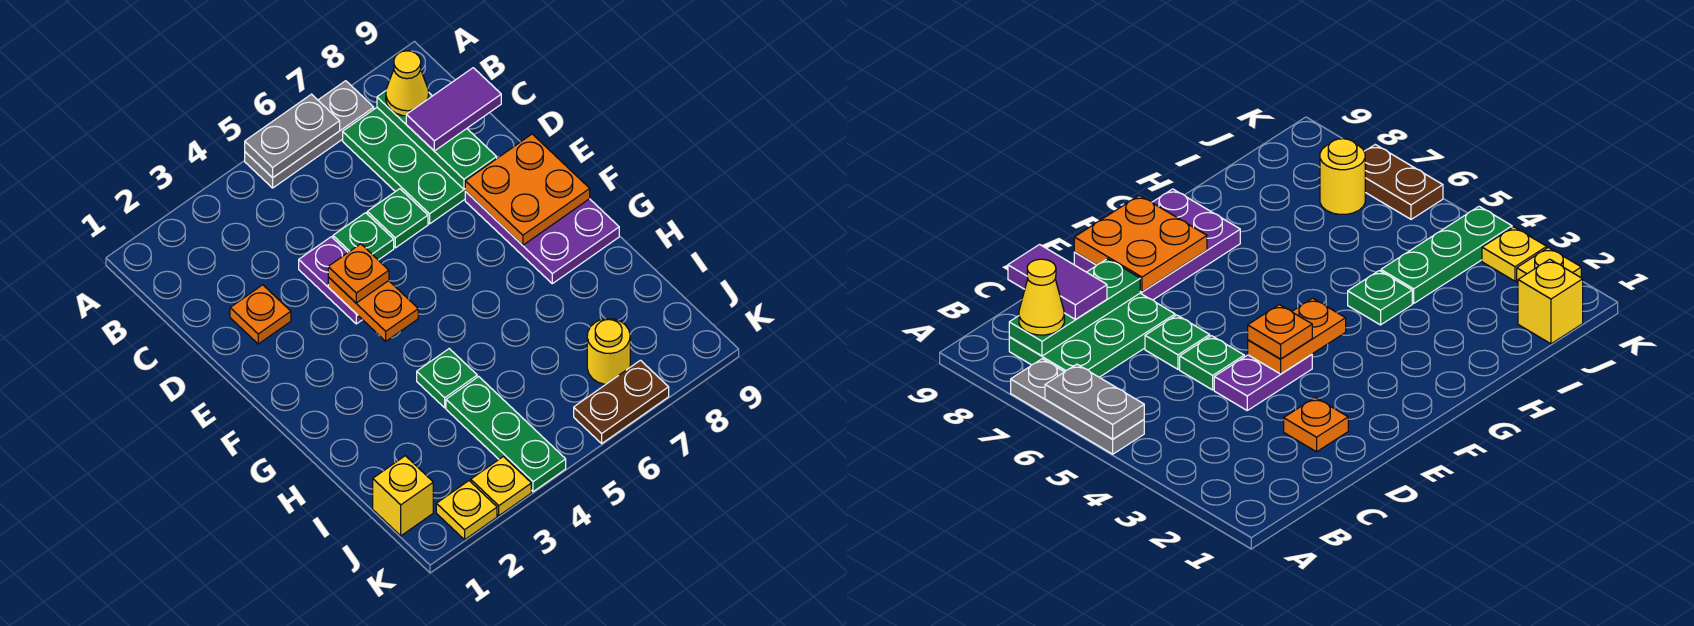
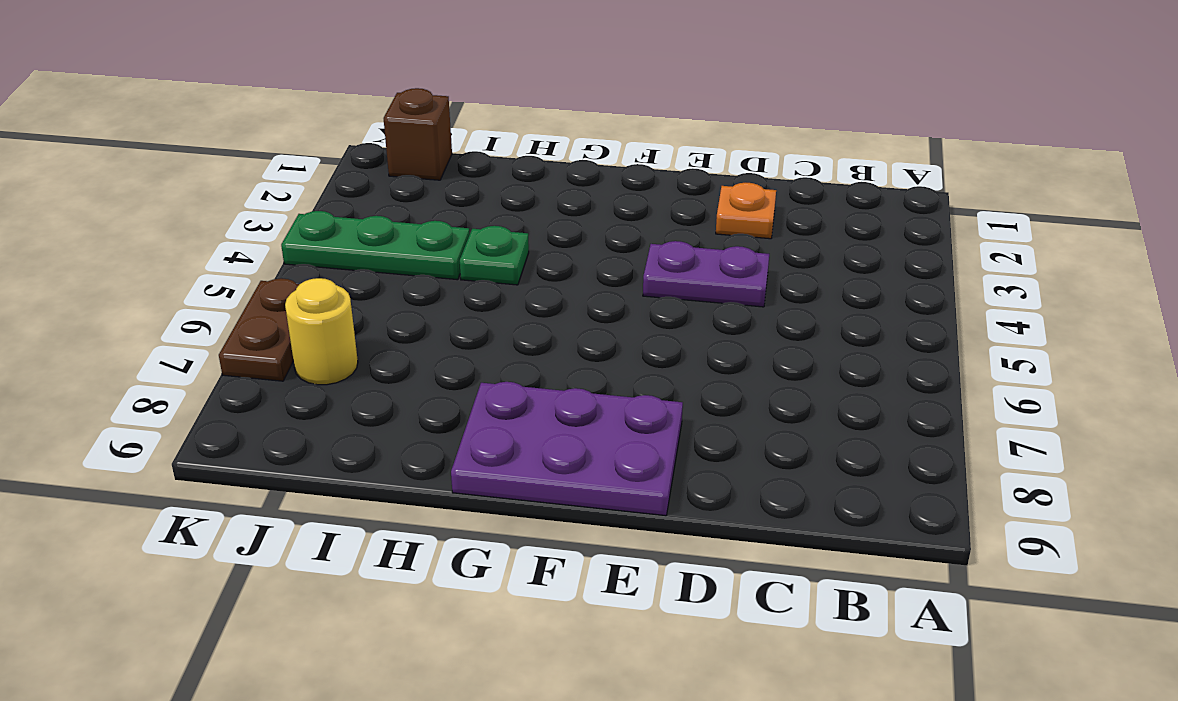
brown 1x1 brick [384,88,452,180] -> yellow 1x1 brick [373,456,433,536]
none -> grey 1x3 plate [245,81,374,188]
none -> green 2x3 plate [343,108,465,224]
none -> green 1x1 plate [333,213,394,260]

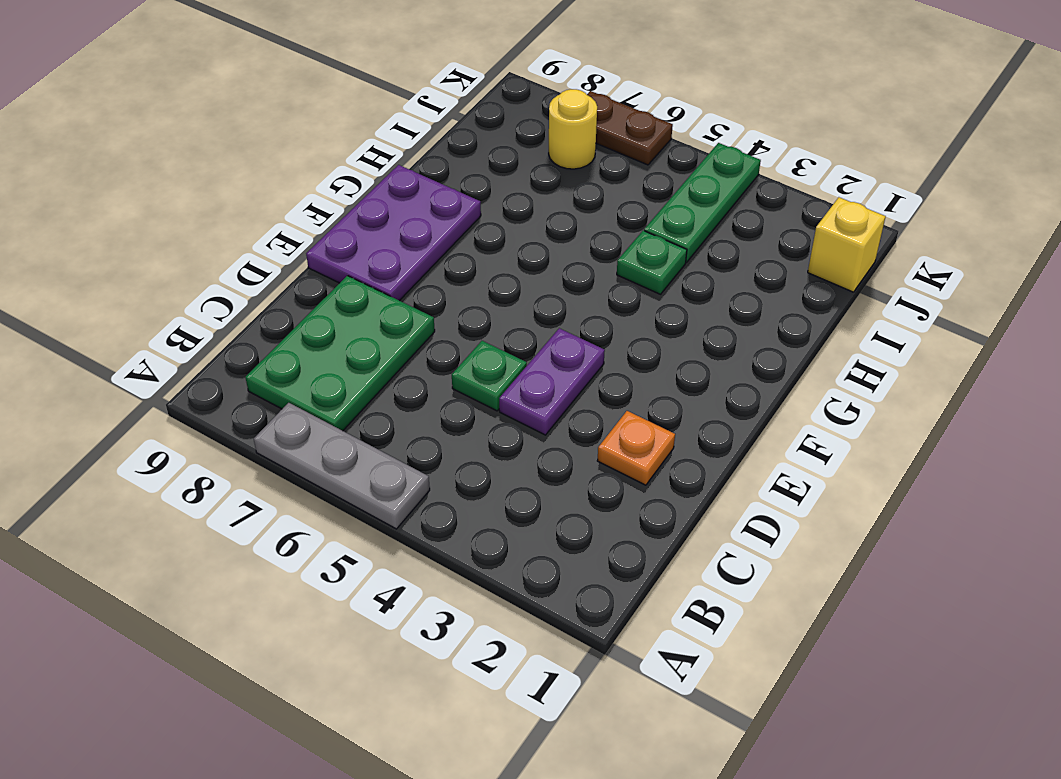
none -> green 1x1 plate [367,189,428,248]
none -> yellow 1x1 plate [436,481,497,540]
none -> yellow 1x1 plate [471,456,531,516]

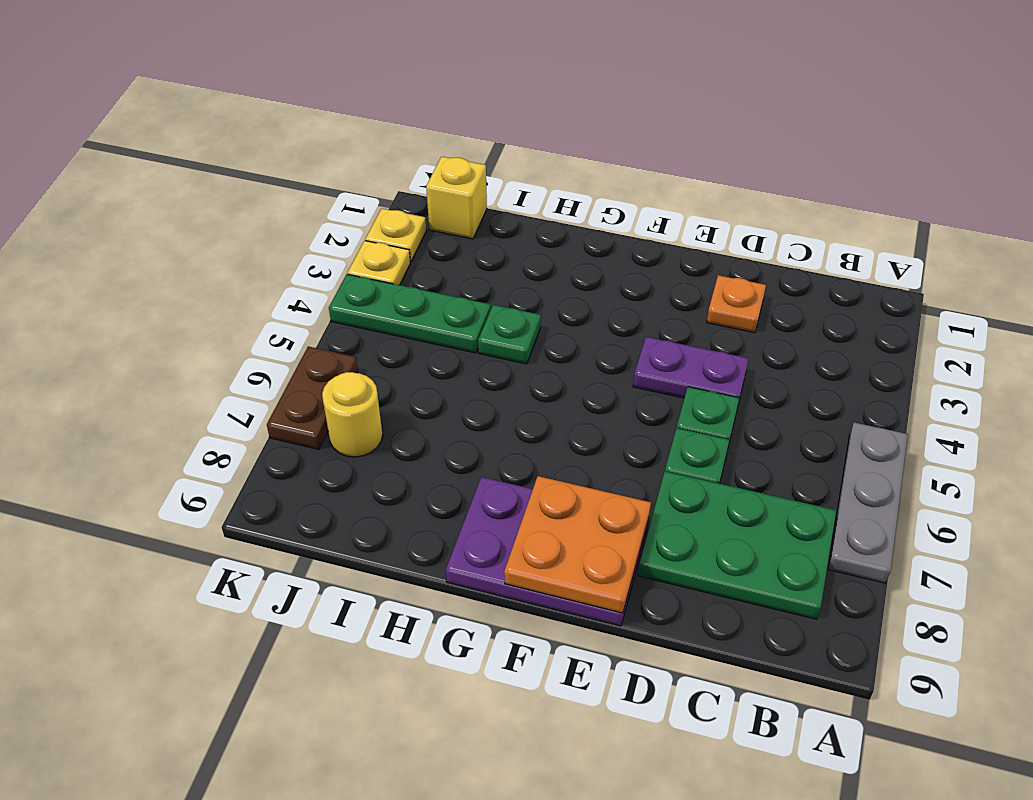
none -> grey 1x2 plate [245,94,340,178]
none -> green 1x3 plate [377,91,497,189]
none -> orange 1x2 plate [328,277,418,341]

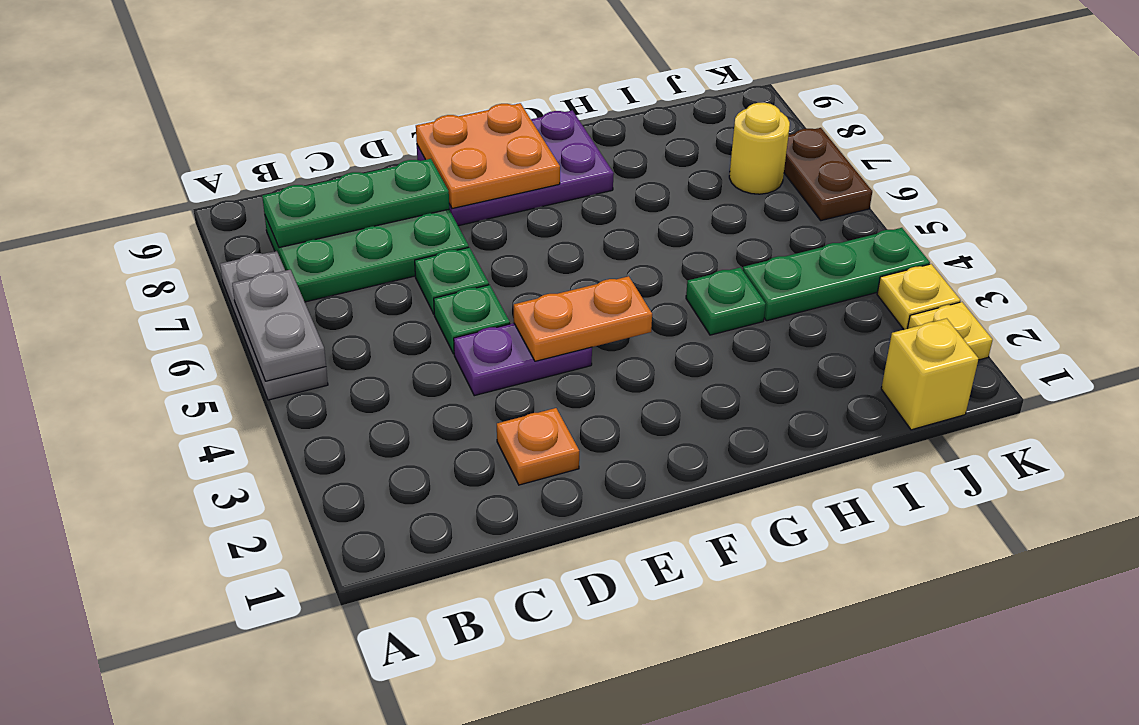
none -> yellow 1x1 cone [386,51,429,116]
none -> purple 1x2 tile [406,68,501,151]
none -> orange 1x1 plate [328,244,389,303]

